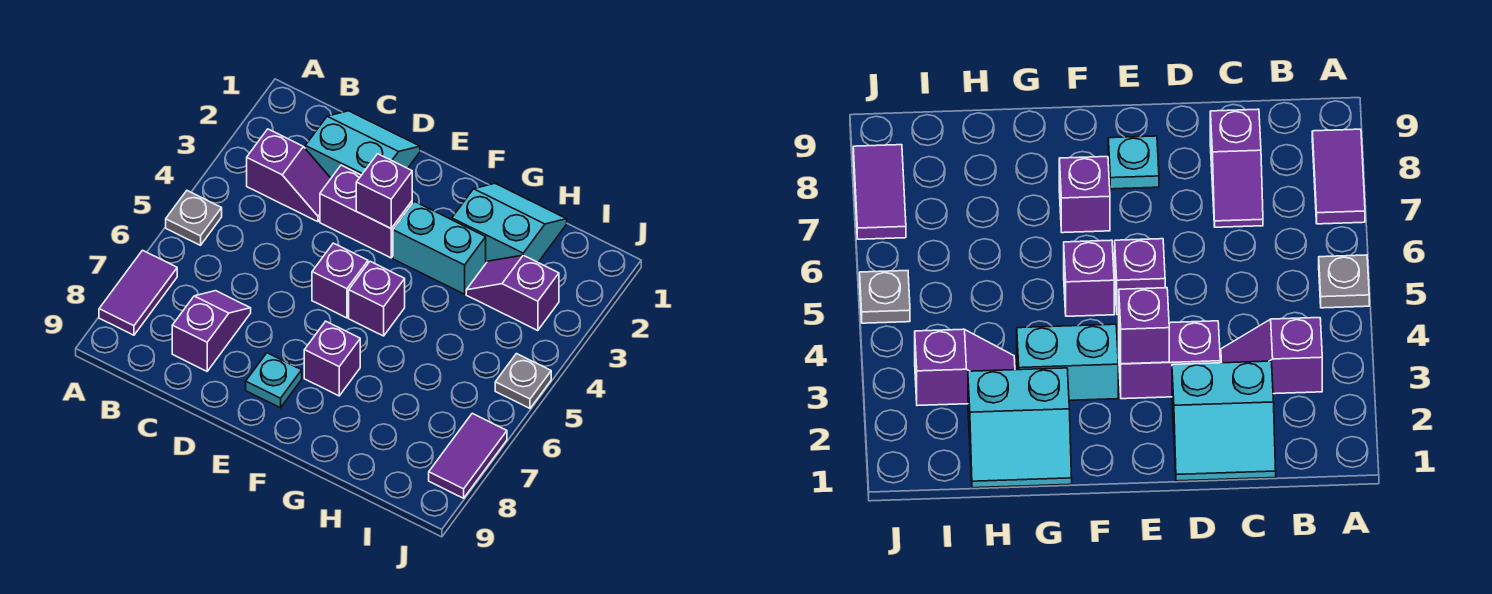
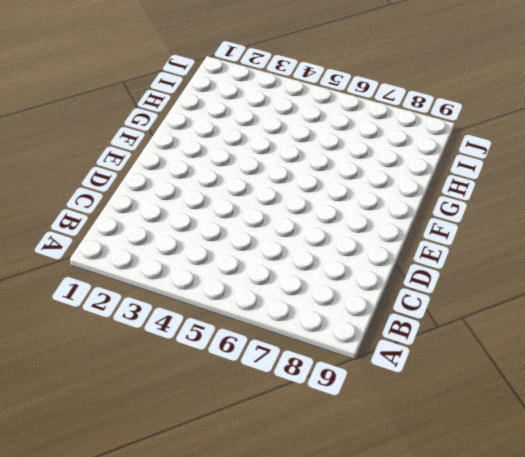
none -> grey 1x1 plate [166,191,222,245]
none -> purple 1x2 tile [99,250,177,335]
none -> purple 1x2 slope [247,129,331,222]

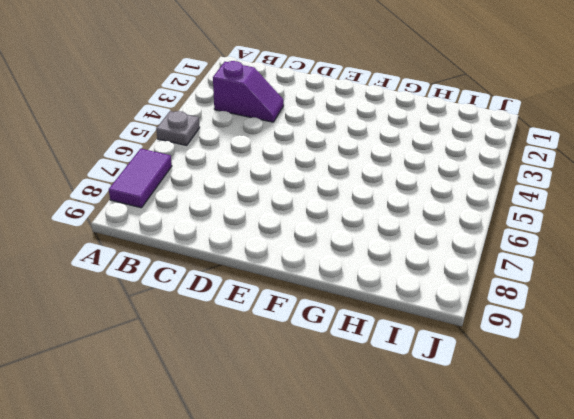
none -> cyan 2x2 slope [305,111,420,178]
none -> purple 1x2 slope [172,291,251,371]
none -> purple 1x2 brick [320,165,412,258]

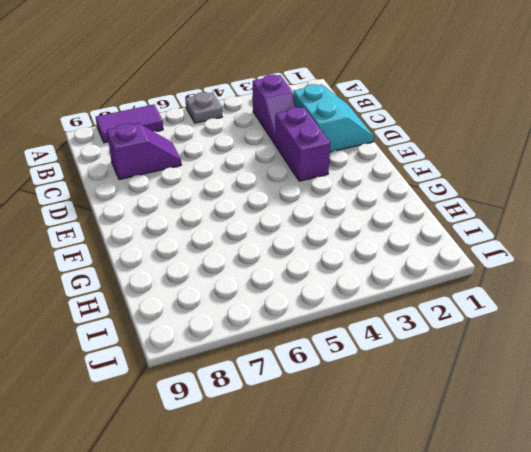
none -> purple 1x1 brick [312,243,368,318]
none -> cyan 1x1 plate [246,353,302,408]
none -> cyan 1x2 brick [393,201,486,294]

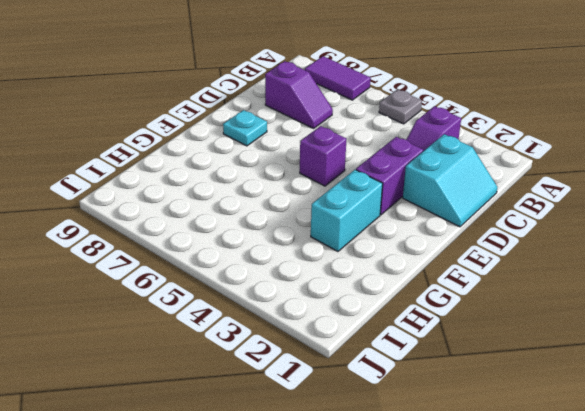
none -> purple 1x1 brick [349,261,405,336]
none -> purple 1x1 brick [304,321,360,396]
none -> cyan 2x2 slope [452,183,567,263]

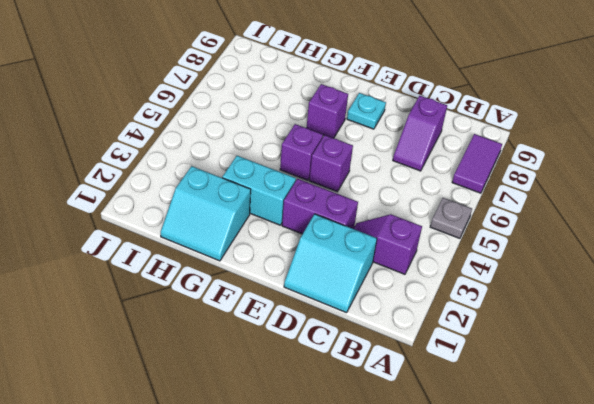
none -> purple 1x2 slope [466,255,559,331]
none -> grey 1x1 plate [495,354,551,408]
none -> purple 1x2 tile [429,413,507,498]

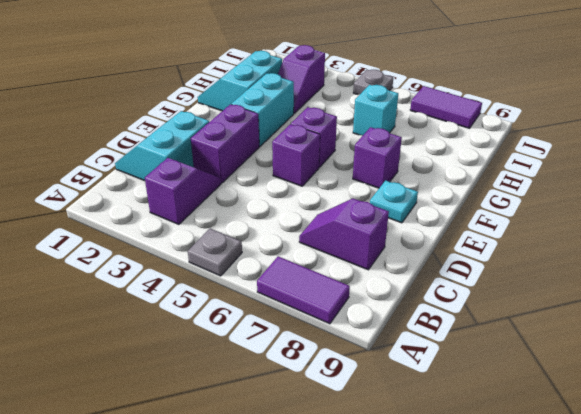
cyan 1x1 brick [353,85,398,136] -> none
none -> purple 1x1 brick [356,154,412,228]

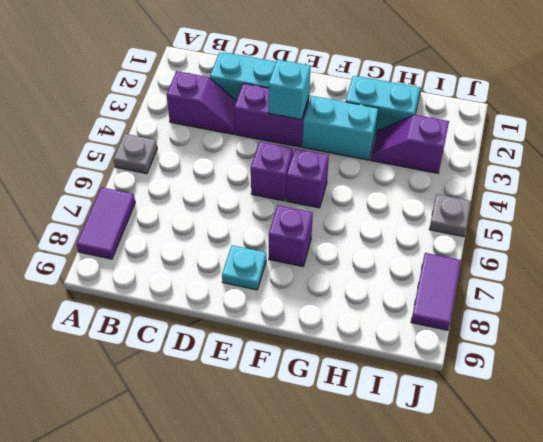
cyan 1x1 brick [269,60,311,120] -> purple 1x1 brick [356,154,412,228]
none -> purple 1x2 slope [172,291,251,371]

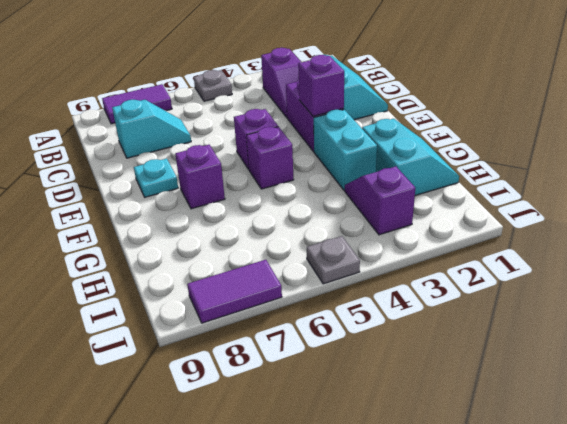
cyan 1x2 slope [112,100,191,158] -> purple 1x2 slope [172,291,251,371]

